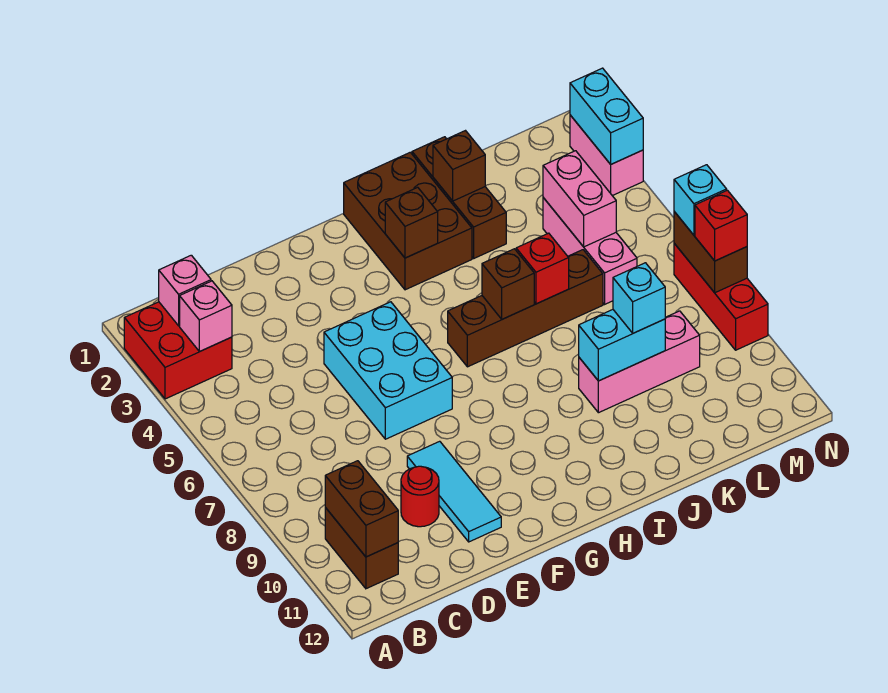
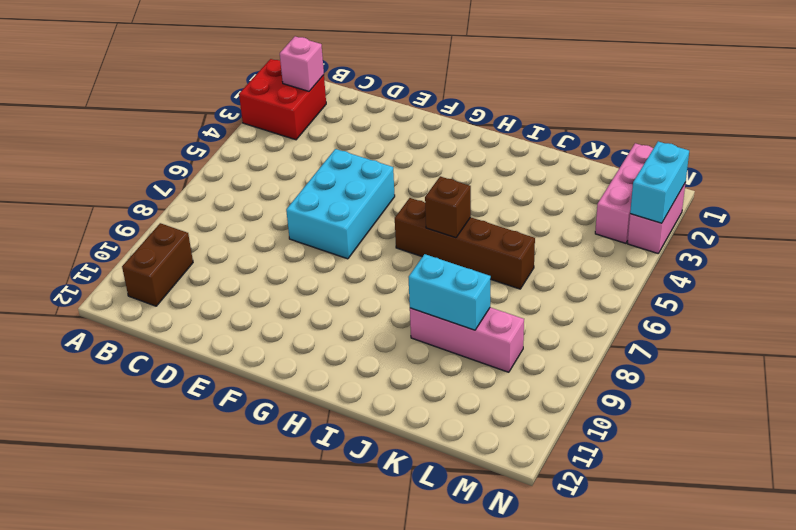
pink 1x3 brick [595,143,653,243] -> pink 1x3 brick moved to [543,198,637,304]
none -> red 1x1 round brick [401,466,439,527]
none -> cyan 1x3 tile [407,441,501,542]
none -> brown 2x3 brick [344,152,472,290]

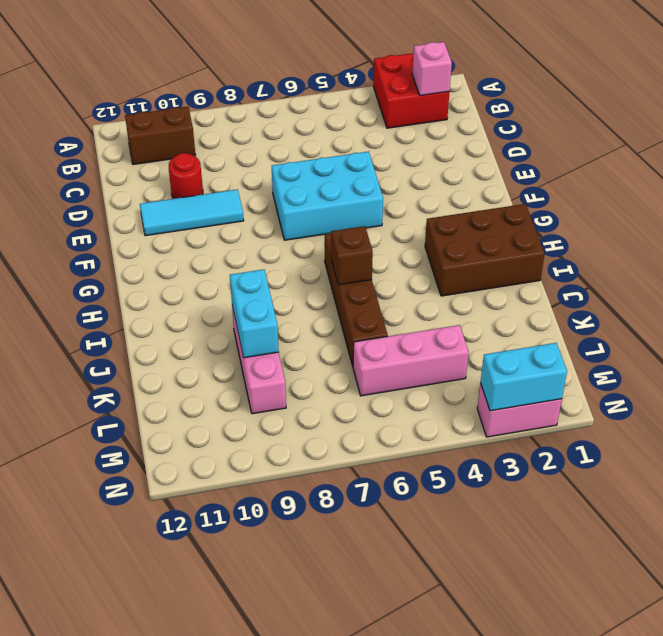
none -> brown 1x3 brick [412,137,506,258]
none -> red 1x3 brick [674,243,768,350]
none -> pink 1x1 brick [180,281,232,351]

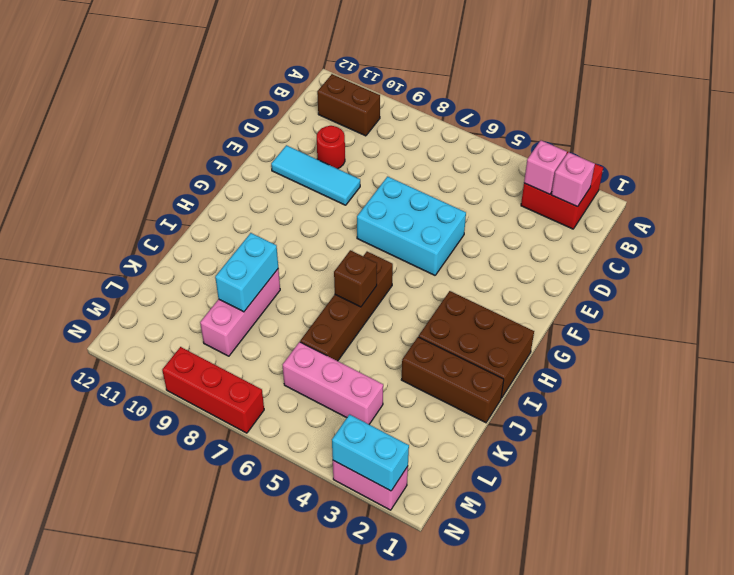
none -> brown 1x2 brick [325,461,398,557]
none -> brown 1x1 brick [385,187,438,258]
none -> brown 1x1 brick [433,131,485,201]

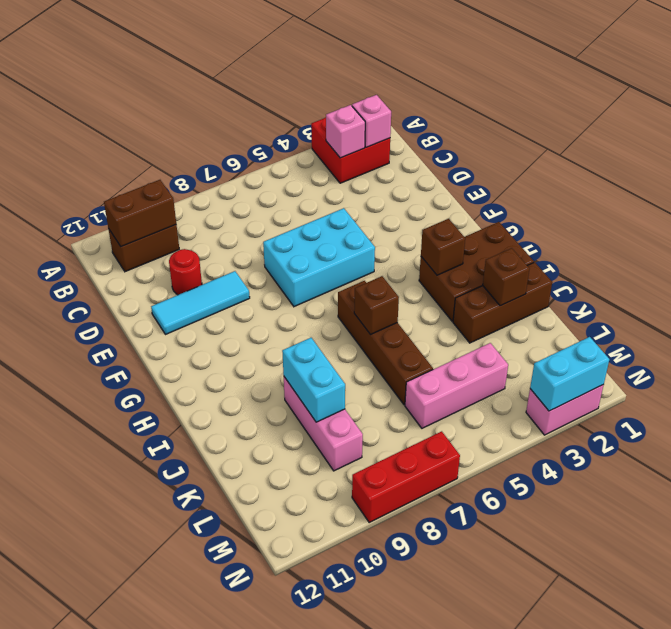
none -> red 1x1 brick [516,233,569,304]
none -> pink 1x2 brick [543,151,616,247]
none -> brown 1x2 brick [674,212,747,293]

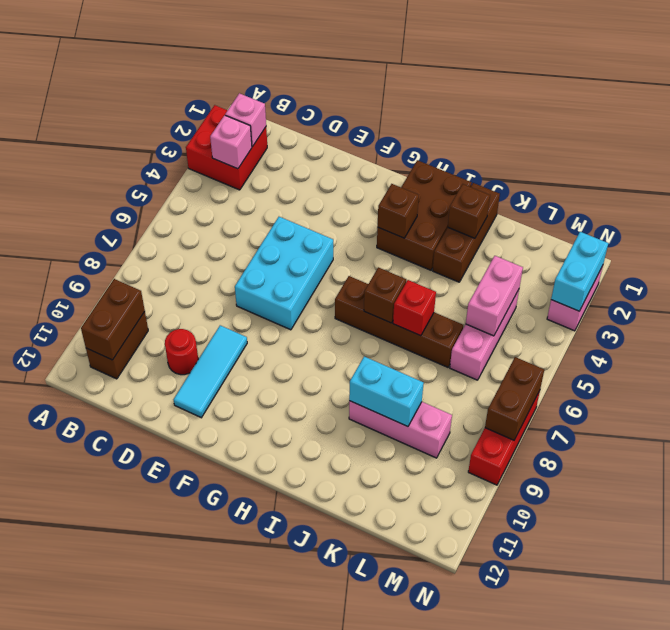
none -> cyan 1x1 brick [613,263,665,333]
none -> cyan 1x1 brick [674,165,727,235]
none -> red 1x1 brick [695,190,747,261]

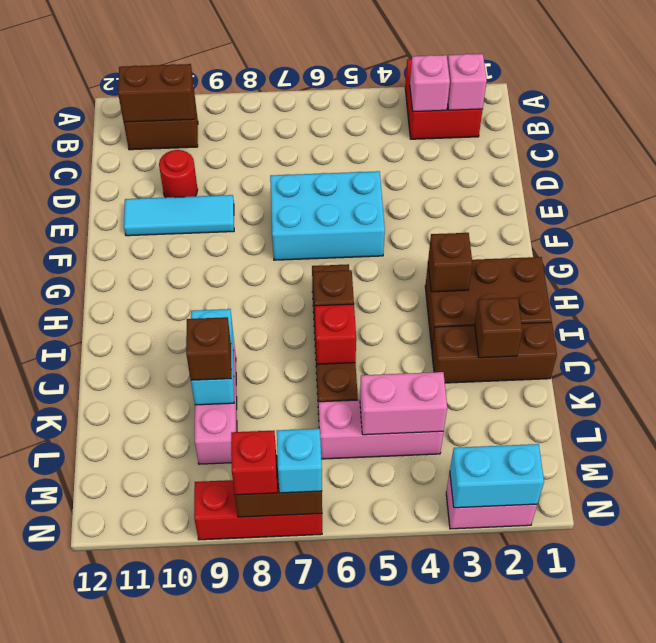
brown 1x1 brick [186,317,231,380] -> cyan 1x1 brick [613,263,665,333]

